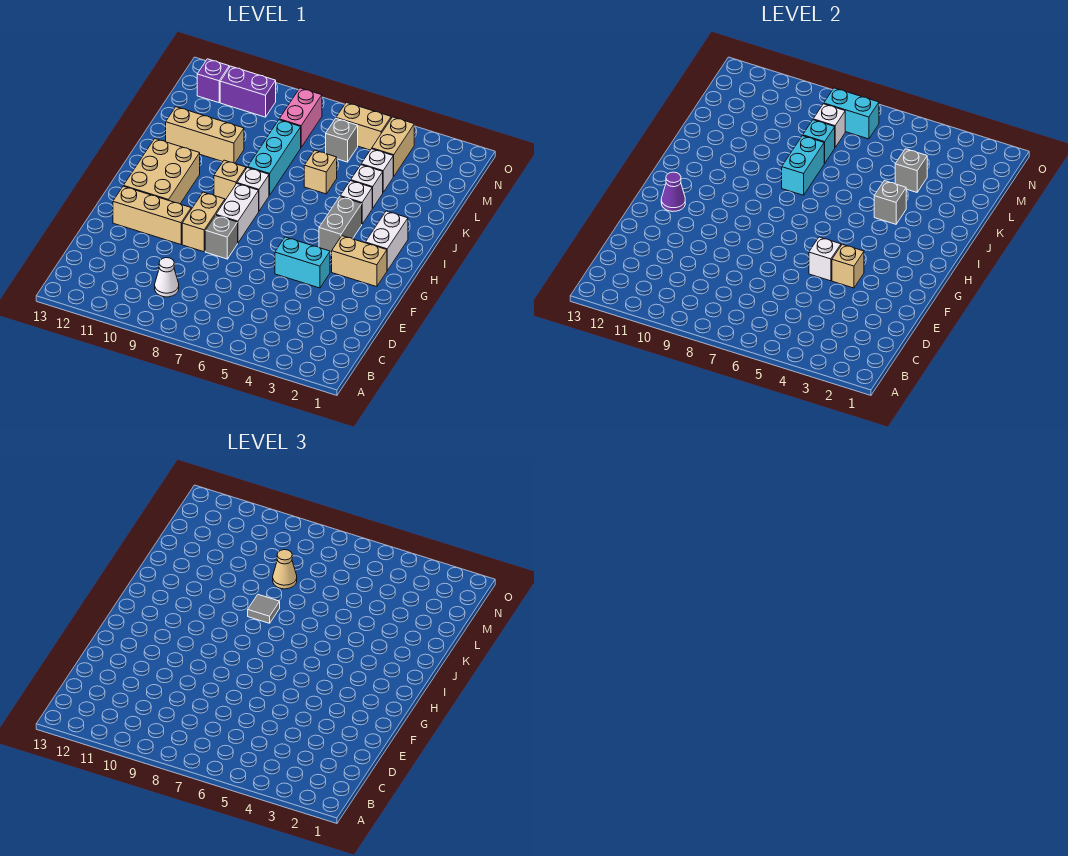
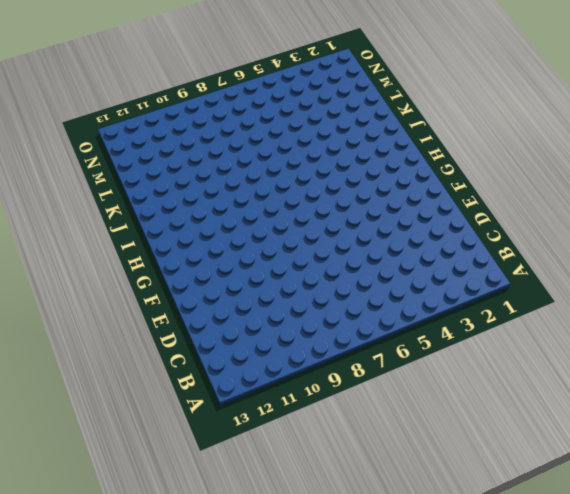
none -> white 1x1 cone [155,258,179,297]
none -> cyan 1x2 brick [275,237,330,288]
none -> grey 1x1 brick [205,215,238,259]
none -> tan 1x2 brick [182,192,225,252]

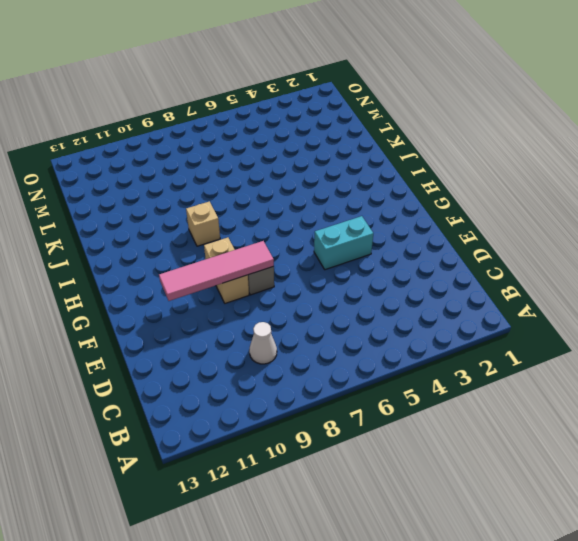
pink 1x4 tile [159,241,274,301] -> none
none -> tan 1x3 brick [113,186,191,244]
none -> tan 1x2 brick [332,236,387,287]
none -> white 1x2 brick [216,184,259,243]
none -> tan 2x3 brick [124,139,200,204]

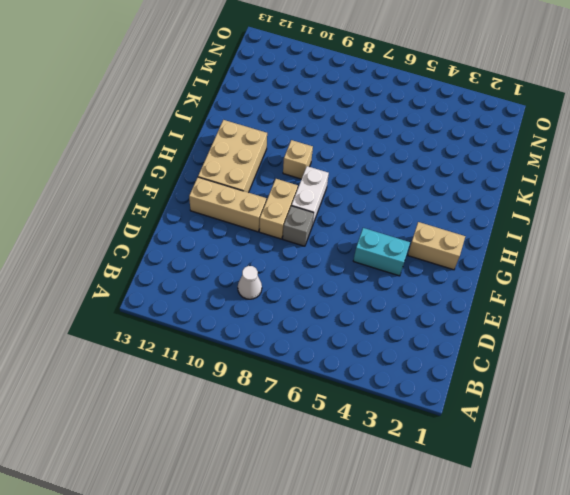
none -> white 1x2 brick [365,211,408,270]
none -> grey 1x2 brick [319,197,362,253]
none -> white 1x1 brick [237,167,269,211]
none -> white 1x1 brick [340,181,372,224]

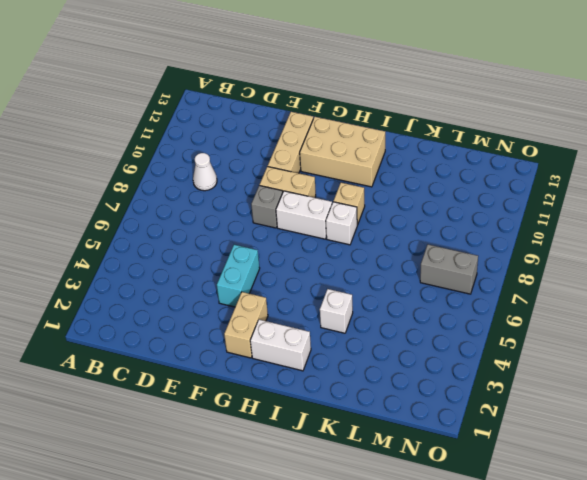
grey 1x2 brick [420,245,478,294] -> grey 1x2 brick moved to [319,197,362,253]
none -> cyan 1x3 brick [248,120,301,195]
none -> white 1x1 brick [351,165,383,208]
none -> tan 1x1 brick [304,150,337,194]
none -> tan 1x3 brick [166,107,244,163]

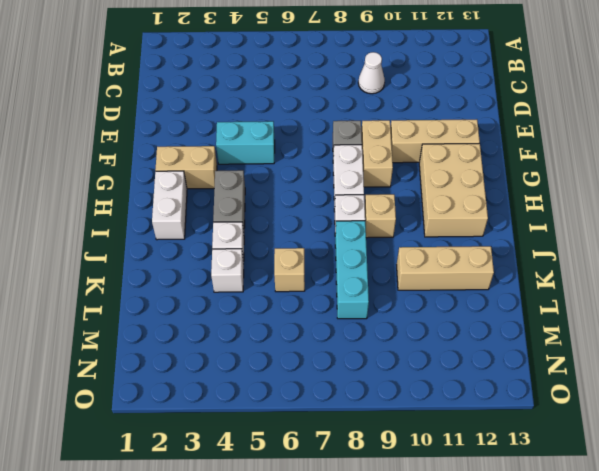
none -> white 1x1 brick [361,149,394,192]
none -> tan 1x2 brick [372,117,414,176]
none -> grey 1x1 brick [326,119,358,162]
none -> pink 1x2 brick [279,88,322,147]

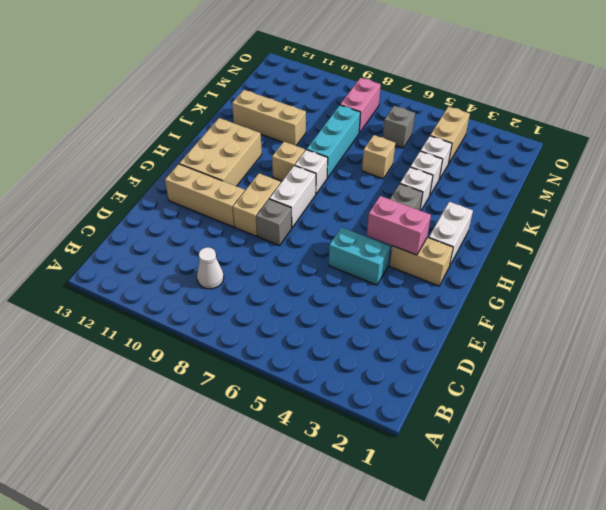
pink 1x2 brick [367,196,431,255] -> none
none -> tan 1x2 brick [336,102,391,150]
none -> purple 1x2 brick [220,66,276,117]
none -> purple 1x1 brick [197,59,229,103]
none -> tan 1x1 brick [832,244,864,288]

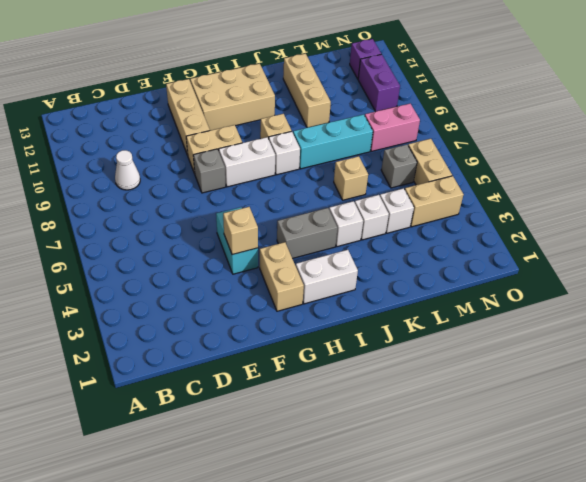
none -> white 1x1 brick [809,237,841,281]
none -> purple 1x1 cone [661,172,685,212]
none -> grey 1x1 brick [874,181,906,224]
none -> cyan 1x2 brick [782,136,825,195]

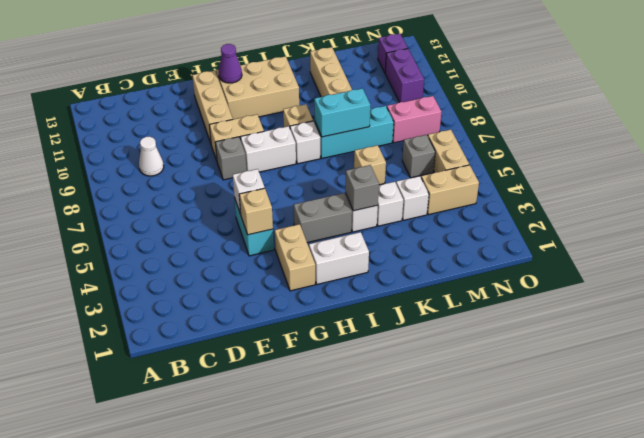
none -> grey 1x1 brick [895,149,927,192]
none -> cyan 1x1 brick [803,120,835,163]
none -> white 1x1 brick [813,104,845,147]
none -> cyan 1x2 brick [824,88,879,139]

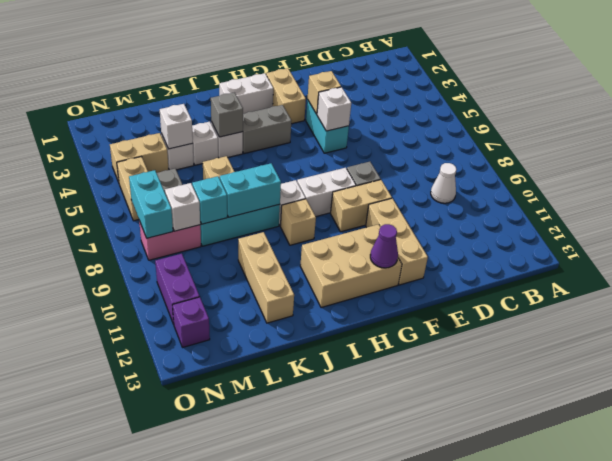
white 1x1 brick [160,104,193,149] -> grey 1x1 brick [895,149,927,192]
none -> grey 1x1 tile [248,595,280,623]
none -> tan 1x1 cone [273,550,297,589]

